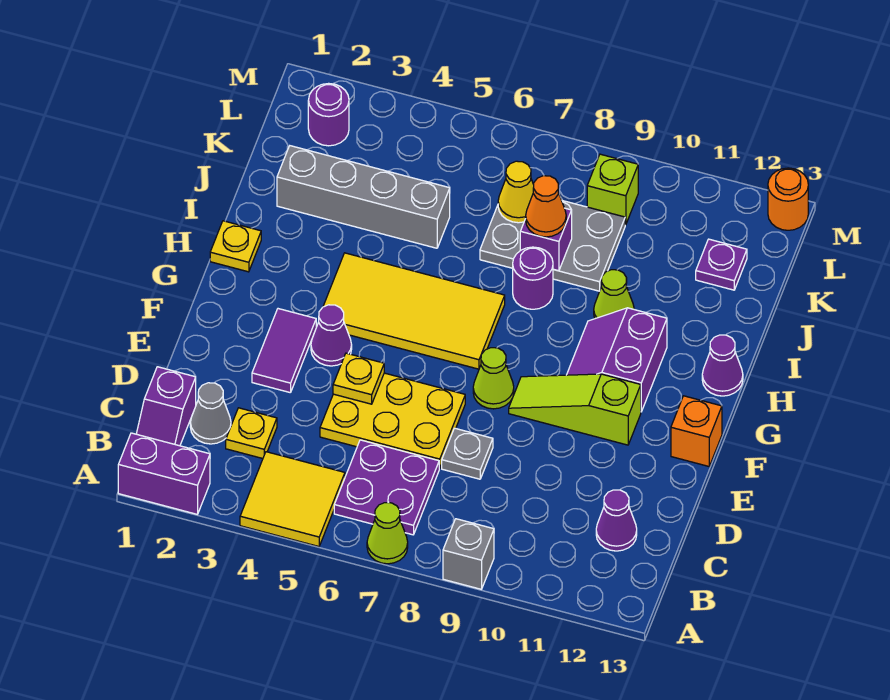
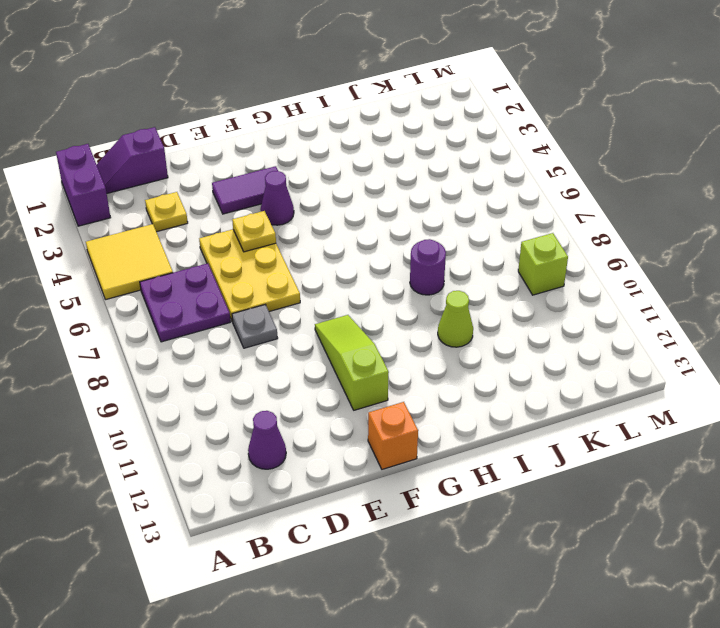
none -> lime 1x1 cone [367,503,408,564]
none -> grey 1x1 brick [443,519,494,589]
none -> grey 1x1 cone [190,383,231,444]
none -> lime 1x1 cone [473,348,514,409]

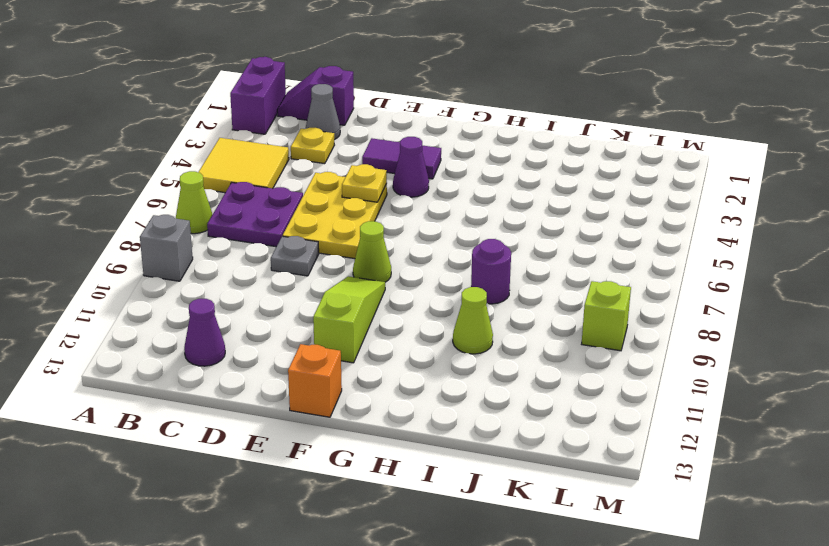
none -> yellow 2x4 tile [323,253,505,369]
none -> purple 2x2 slope [567,308,667,412]
none -> yellow 1x1 plate [210,221,261,272]
none -> purple 1x1 cone [702,335,743,396]

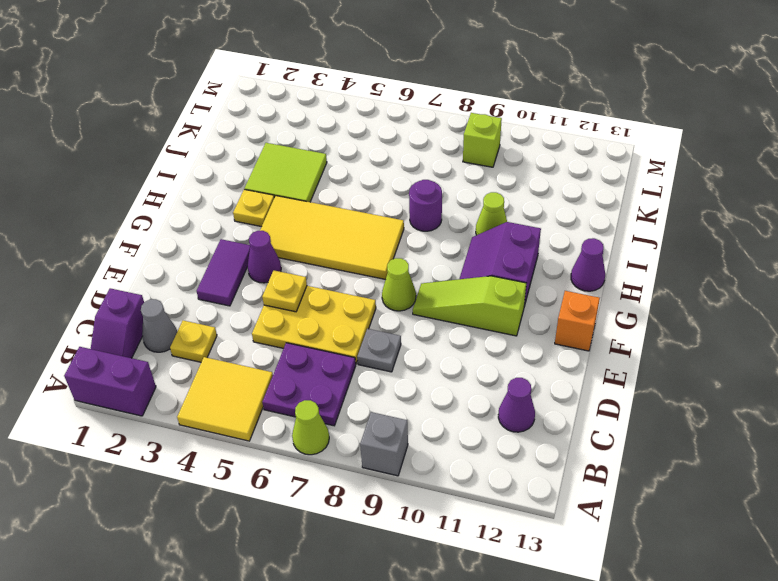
yellow 1x1 plate [233,189,274,227] -> yellow 1x1 plate moved to [210,221,261,272]
lime 2x2 tile [245,143,327,202] -> grey 1x4 brick [277,146,450,248]
none -> grey 2x3 plate [480,200,625,291]
none -> purple 1x1 plate [696,239,747,290]
none -> purple 1x1 round brick [308,83,349,146]
none -> orange 1x1 round brick [768,168,808,230]

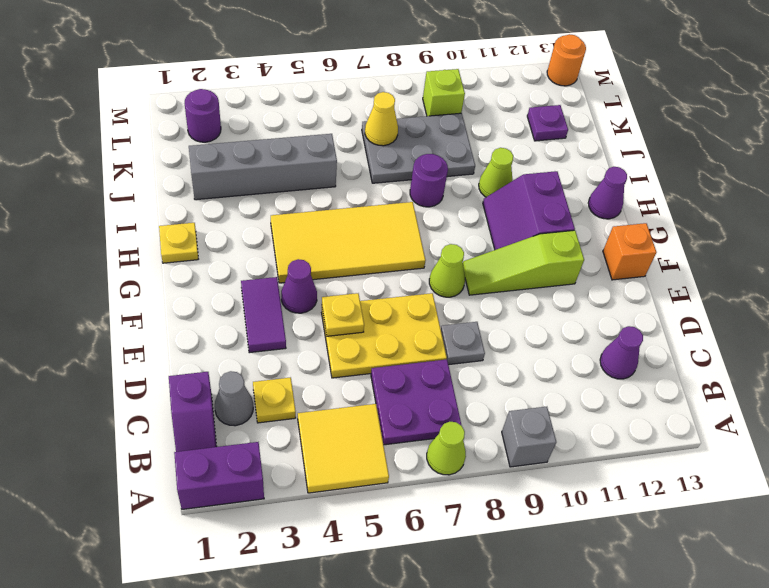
none -> purple 1x1 brick [520,208,572,271]
none -> orange 1x1 cone [526,176,566,237]

